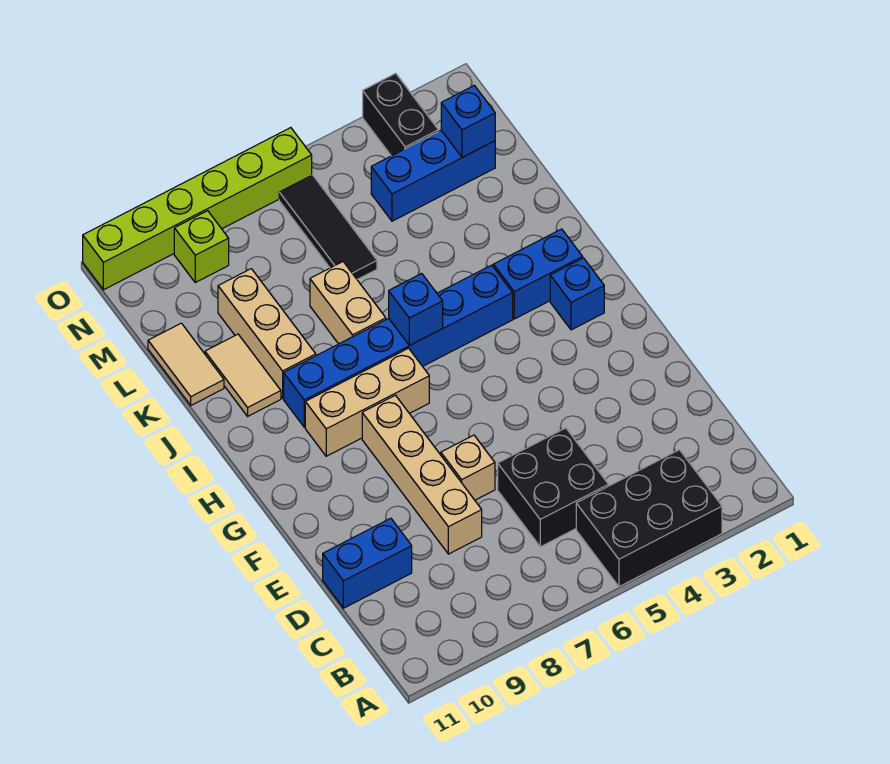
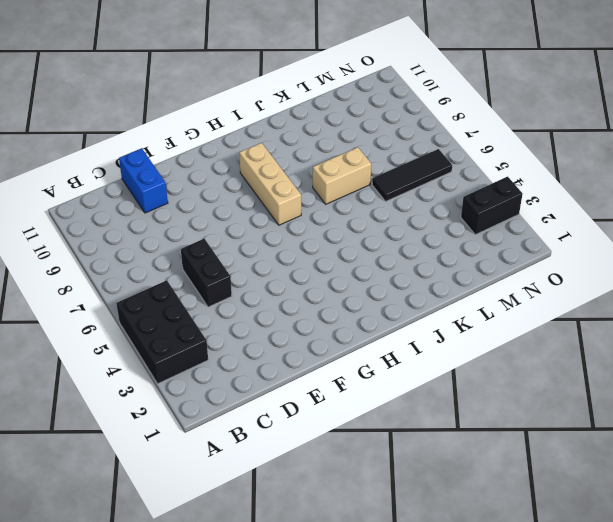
black 1x2 brick [181,239,232,307] -> black 2x2 brick [498,428,609,547]
none -> tan 1x4 brick [362,395,482,554]
none -> tan 1x1 brick [441,435,495,500]
none -> blue 1x1 brick [550,258,604,330]

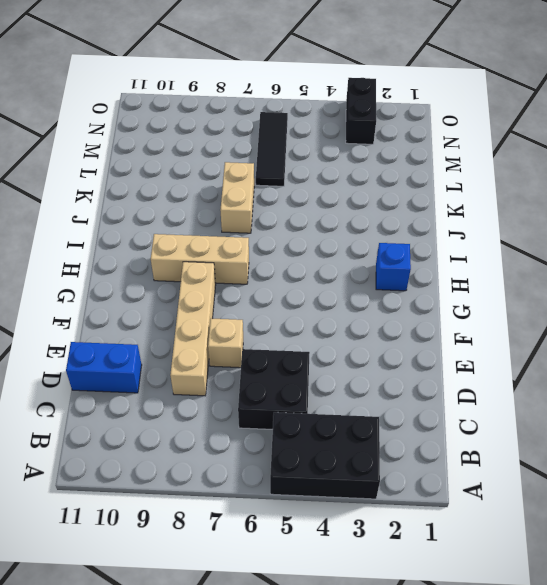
none -> blue 1x2 brick [493,229,583,319]
none -> blue 1x6 brick [284,265,513,427]
none -> tan 1x3 brick [218,269,316,398]

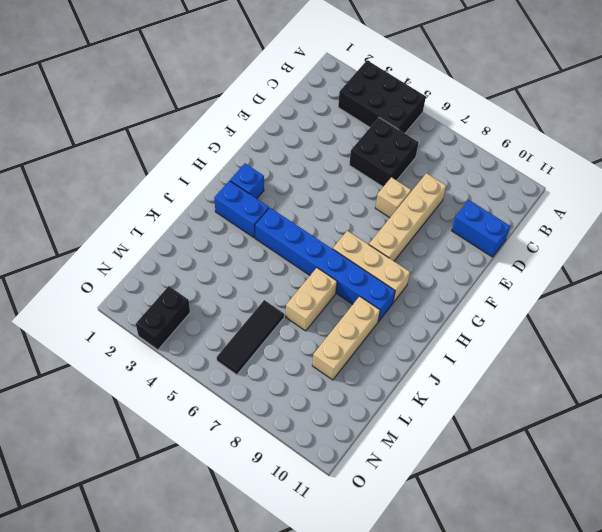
none -> tan 1x2 tile [205,334,281,416]
none -> tan 1x2 tile [148,323,224,405]
none -> blue 1x3 brick [371,130,495,221]

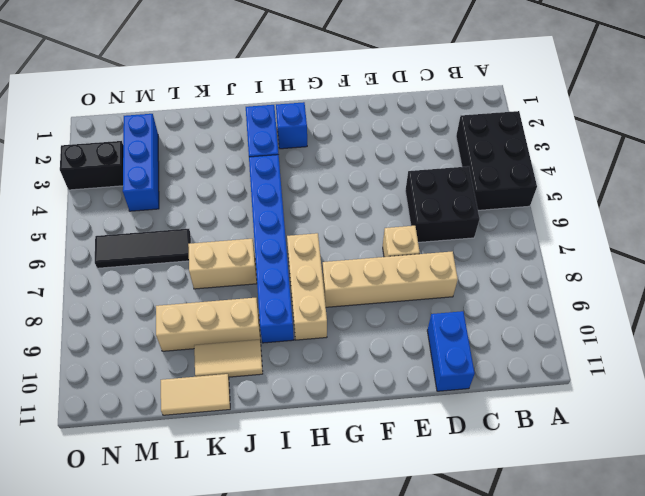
none -> lime 1x1 brick [174,211,229,283]
none -> lime 1x6 brick [83,128,312,290]
none -> blue 1x1 brick [389,274,443,346]

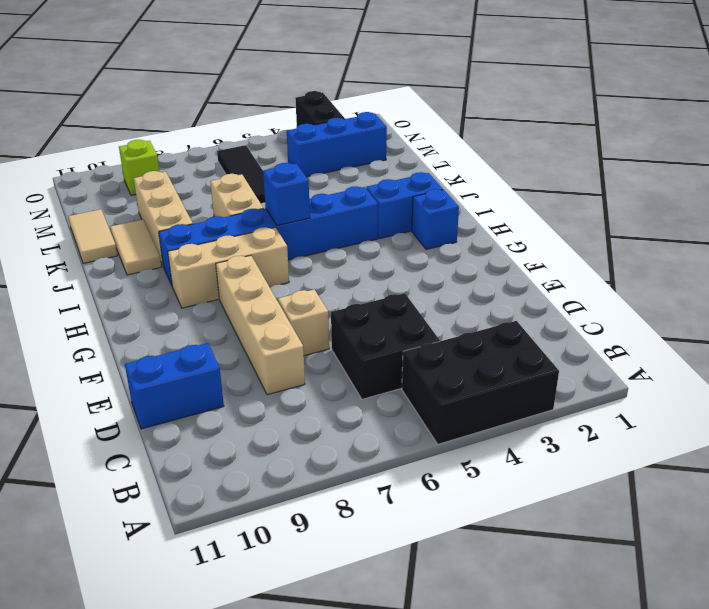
none -> lime 1x6 brick [83,128,312,290]
none -> blue 1x1 brick [441,85,495,157]

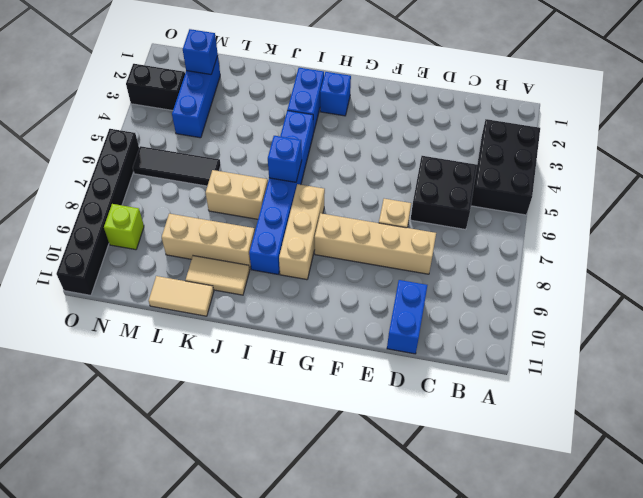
black 1x6 brick [56,129,139,295] -> lime 1x6 brick [83,128,312,290]

